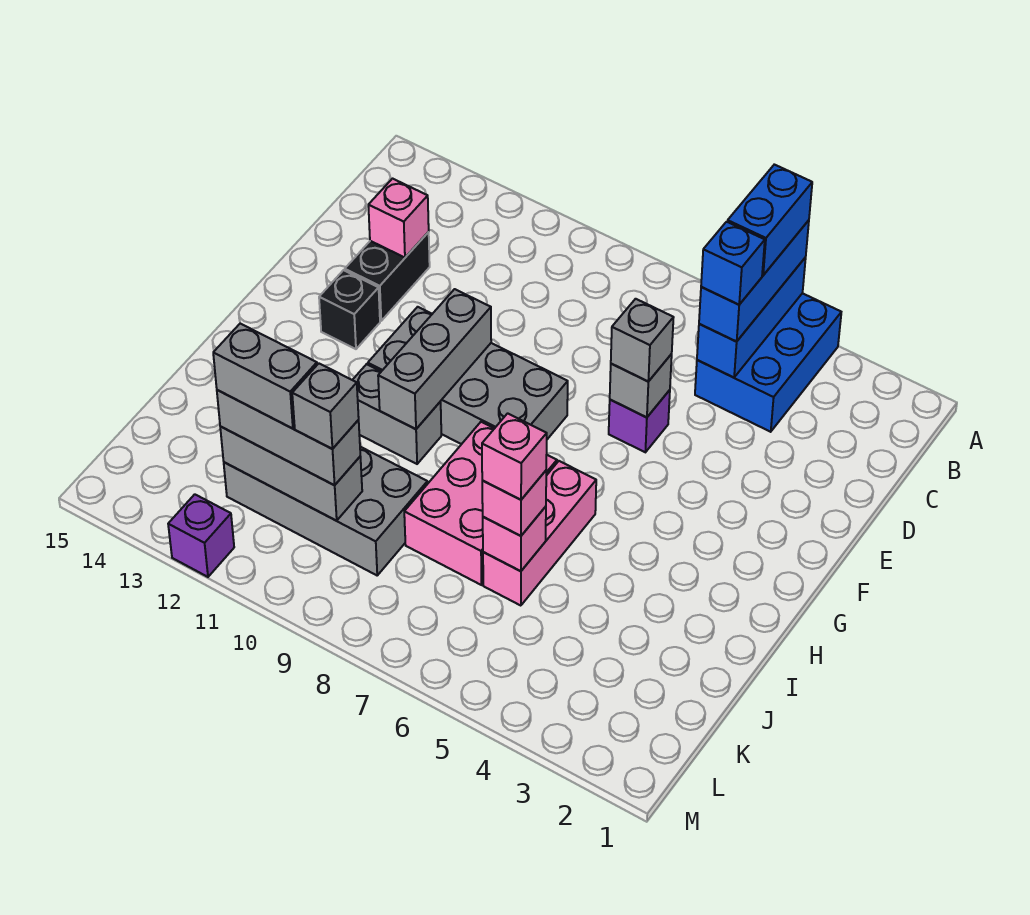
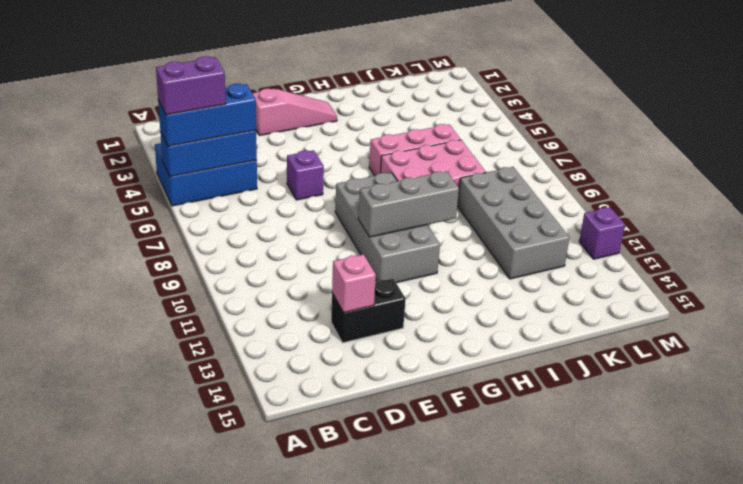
purple 1x2 brick [156,56,226,115] -> blue 1x2 brick [728,165,812,275]
pink 1x3 slope [252,89,337,136] -> none
none -> black 1x1 brick [319,270,380,349]
none -> grey 1x2 brick [353,364,441,464]
none -> grey 1x1 brick [610,354,672,417]

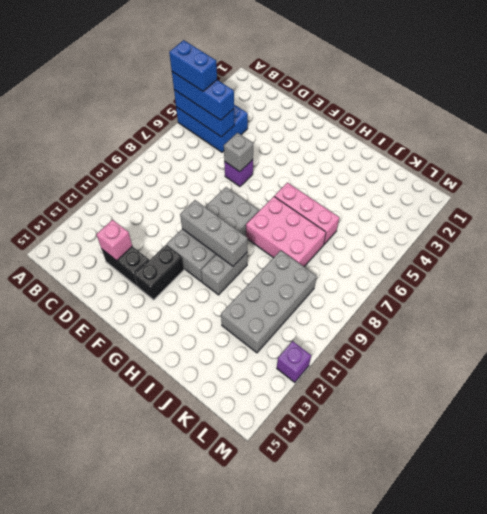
black 1x2 brick [135,245,184,300] -> black 1x1 brick [319,270,380,349]
none -> pink 1x1 brick [483,507,546,571]
none -> grey 1x3 brick [220,427,362,521]
none -> grey 1x1 brick [611,299,674,381]

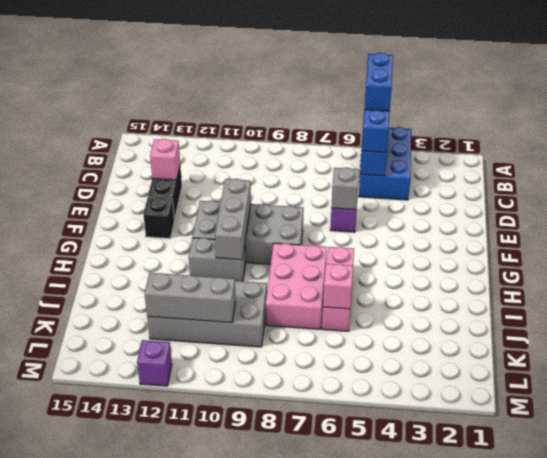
none -> grey 1x1 brick [611,299,674,381]
none -> pink 1x1 brick [482,471,546,536]
none -> grey 1x3 brick [217,390,360,485]

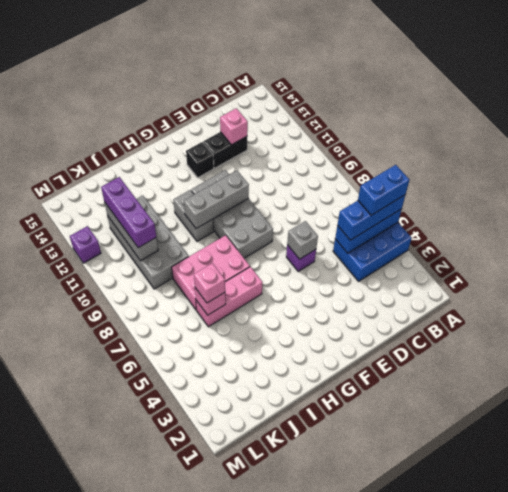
purple 1x3 brick [101,177,156,248] -> grey 1x3 brick [217,390,360,485]
none -> grey 1x1 brick [611,299,674,381]
none -> blue 1x1 brick [701,222,765,304]
none -> pink 1x1 brick [482,413,547,500]

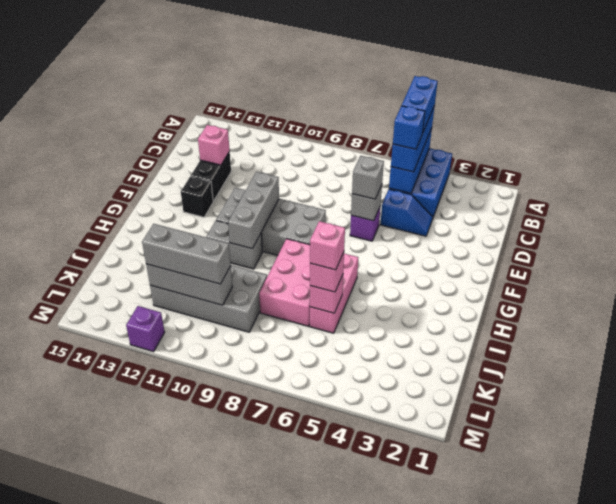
blue 1x2 slope [380,189,433,236] -> none
none -> grey 1x1 brick [292,364,359,449]
none -> grey 1x2 brick [213,323,317,429]

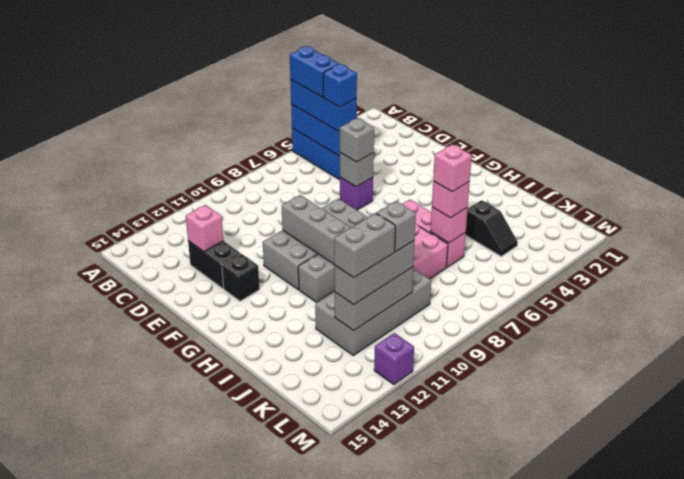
black 1x2 slope [466,200,518,256] -> none

